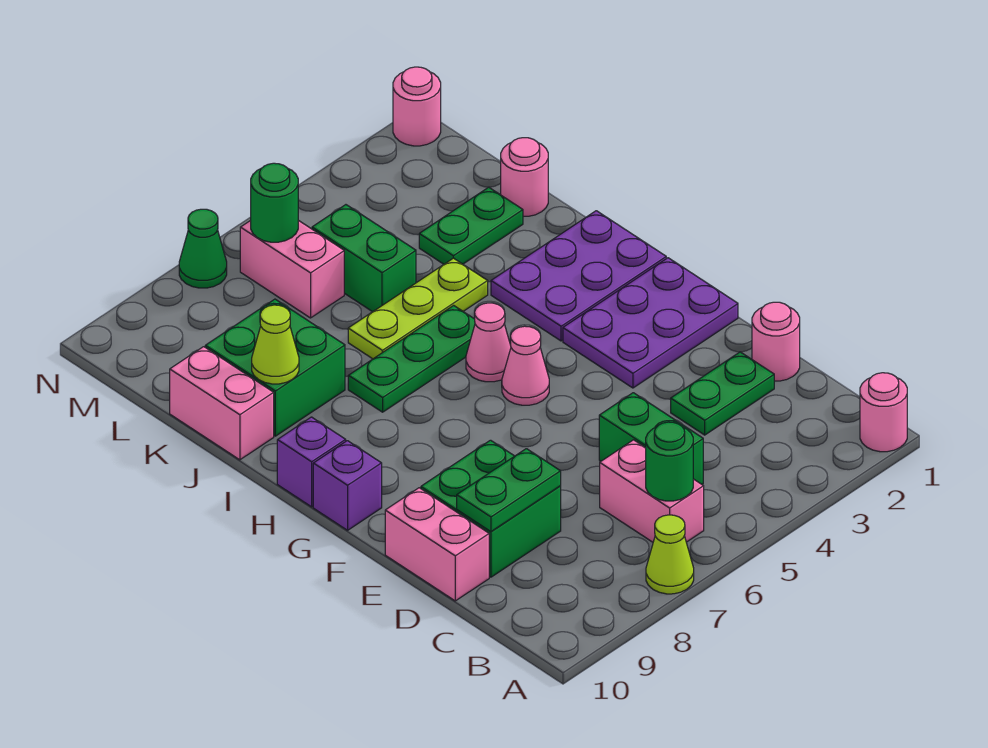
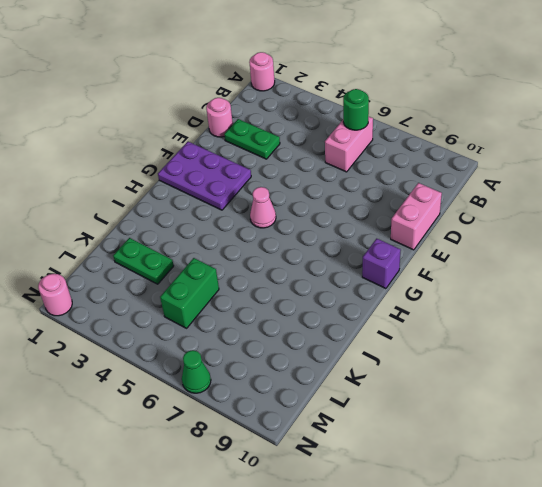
none -> lime 1x1 cone [646,515,694,594]
none -> green 1x2 brick [599,393,703,484]
none -> green 2x2 brick [421,440,561,577]

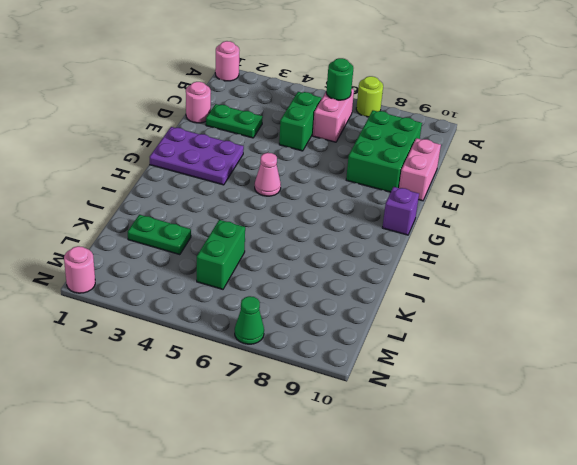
lime 1x1 round brick [356,76,383,117] -> lime 1x1 cone [646,515,694,594]
green 2x3 brick [346,110,422,192] -> green 2x2 brick [421,440,561,577]
none -> purple 2x3 plate [491,211,666,341]
none -> pink 1x1 cone [466,303,511,382]
none -> purple 1x1 brick [277,417,346,507]

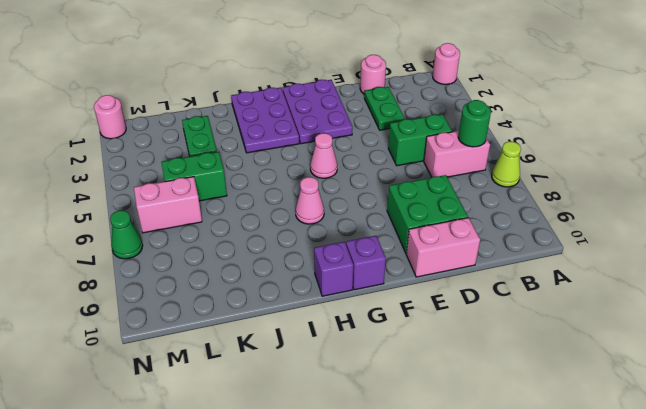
pink 1x1 cone [296,177,324,224] -> pink 1x1 cone moved to [466,303,511,382]
none -> green 1x3 plate [348,305,475,412]
none -> lime 1x3 plate [348,258,488,359]
none -> green 2x2 brick [205,299,345,436]

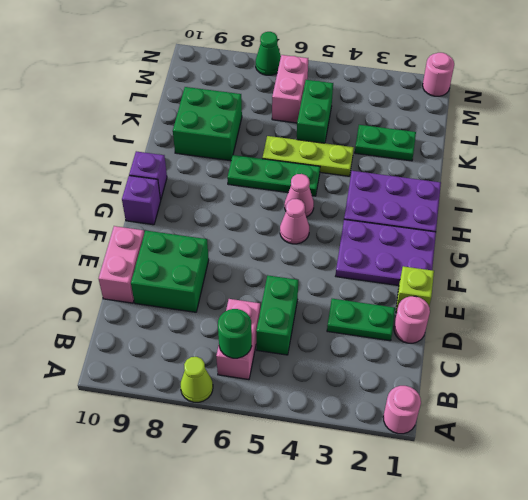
lime 1x1 brick [396,266,434,313] -> none
none -> pink 1x2 brick [170,347,274,460]
none -> pink 1x1 round brick [501,138,548,216]
none -> green 1x2 plate [457,449,561,532]

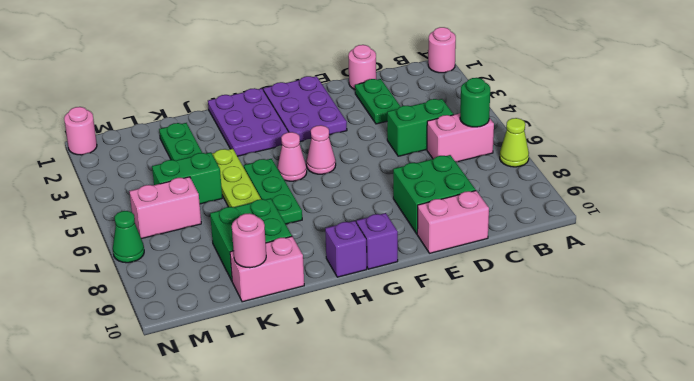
pink 1x1 round brick [232,213,266,268] -> pink 1x1 round brick moved to [501,138,548,216]
none -> green 1x2 plate [457,449,561,532]
none -> lime 1x1 cone [252,305,299,384]
none -> green 1x1 round brick [251,163,298,242]

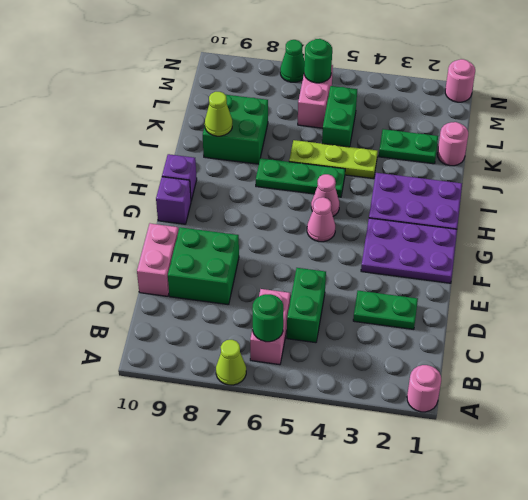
none -> pink 1x1 round brick [752,302,800,381]
none -> pink 1x2 brick [170,347,274,460]
none -> green 1x2 plate [457,449,561,532]

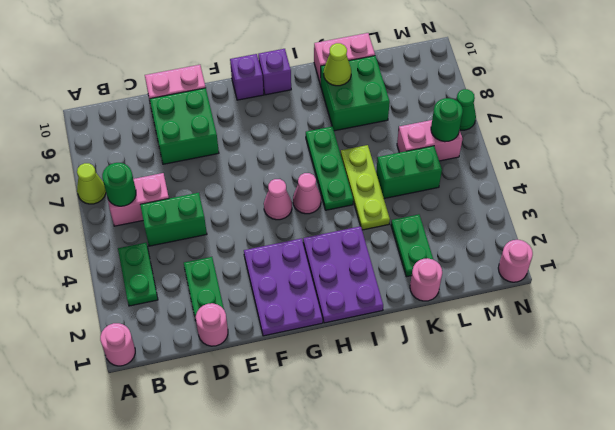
green 1x2 plate [118,243,158,306] -> green 1x2 plate moved to [457,449,561,532]

